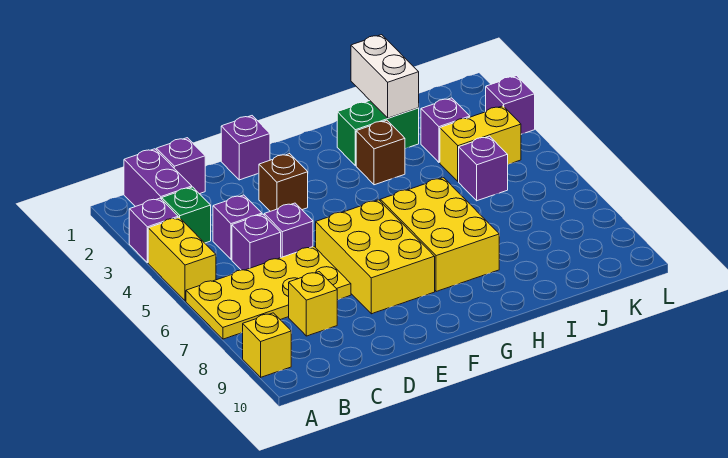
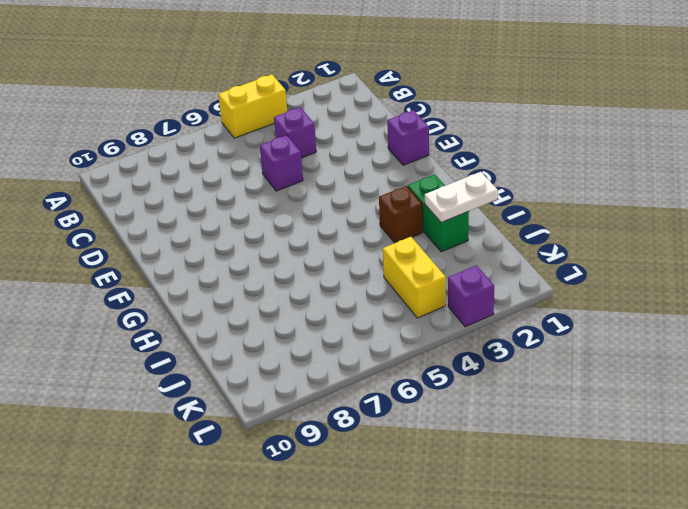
white 1x2 plate [425,172,498,223] -> white 1x2 brick [351,35,419,118]
none -> purple 1x1 brick [129,198,178,263]
none -> yellow 2x4 plate [186,246,351,339]
none -> yellow 1x1 brick [243,313,291,377]

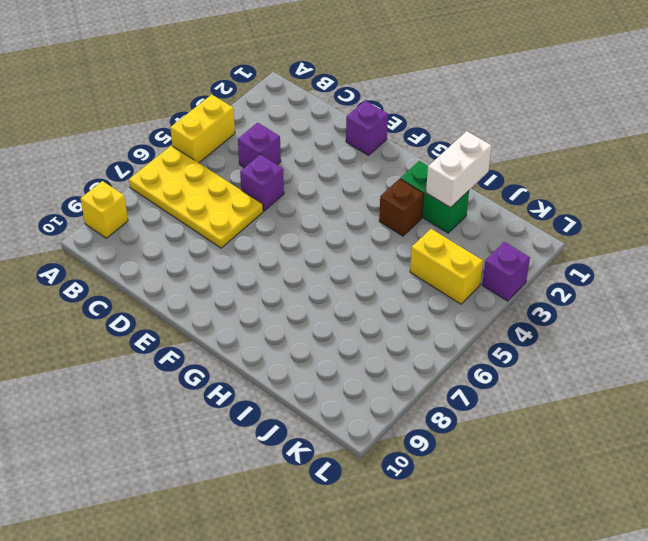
none -> purple 1x1 brick [129,198,178,263]
none -> purple 1x2 brick [124,149,192,207]
none -> green 1x1 brick [162,187,211,243]

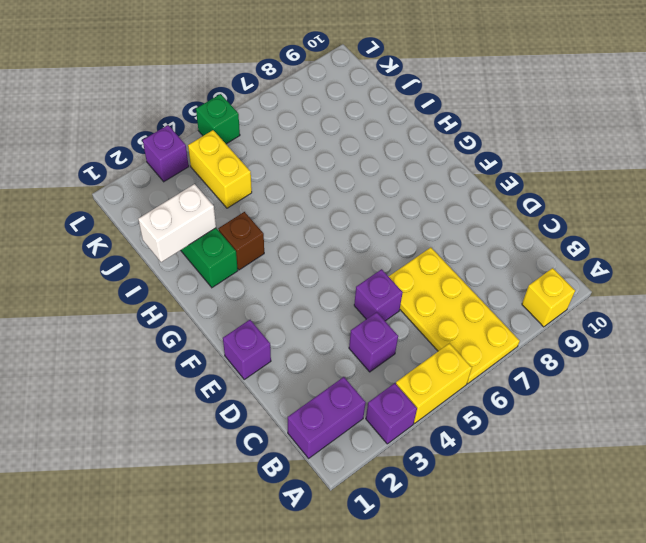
green 1x1 brick [196,94,240,144] -> green 1x1 brick moved to [162,187,211,243]
none -> purple 1x1 brick [156,138,205,194]
none -> purple 1x1 brick [232,214,281,270]
none -> yellow 1x1 brick [289,272,337,336]

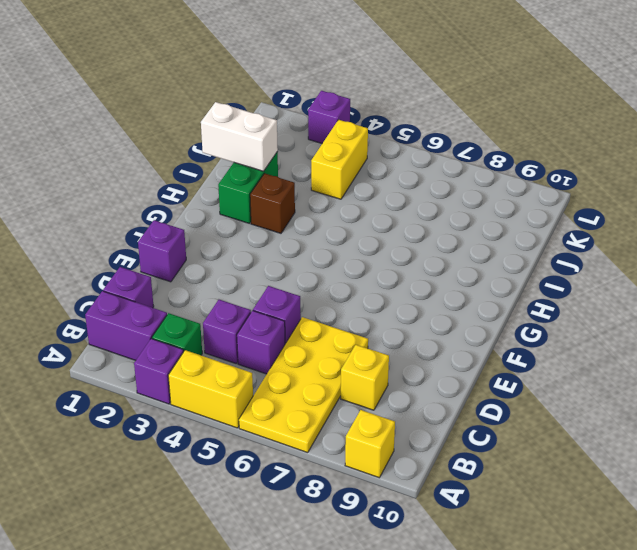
none -> brown 1x1 brick [259,154,308,211]
none -> yellow 2x3 brick [316,200,435,314]
none -> yellow 2x3 brick [380,178,499,292]

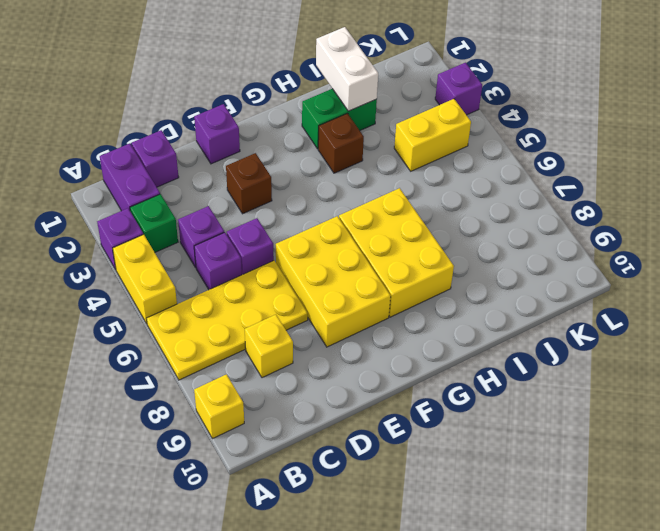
none -> purple 1x1 brick [421,98,470,162]
none -> purple 1x1 brick [459,136,508,201]

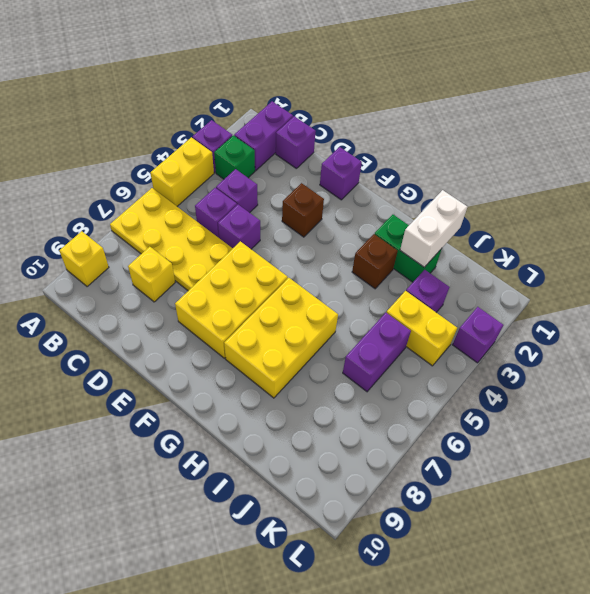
purple 1x2 brick [343,313,411,392] -> purple 1x1 brick [459,136,508,201]

